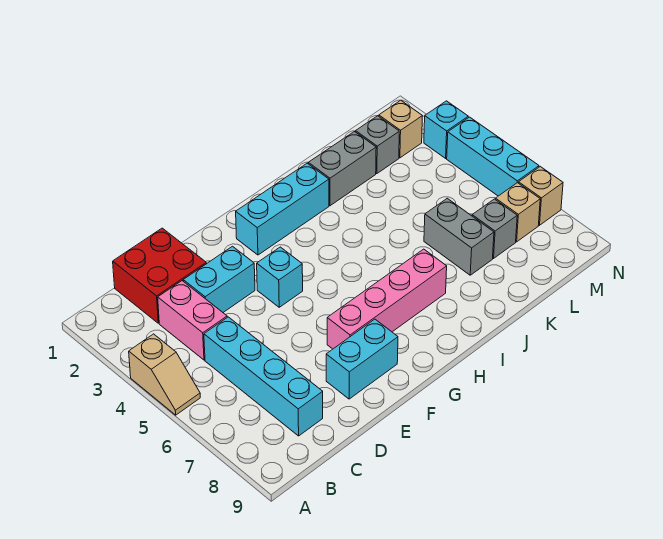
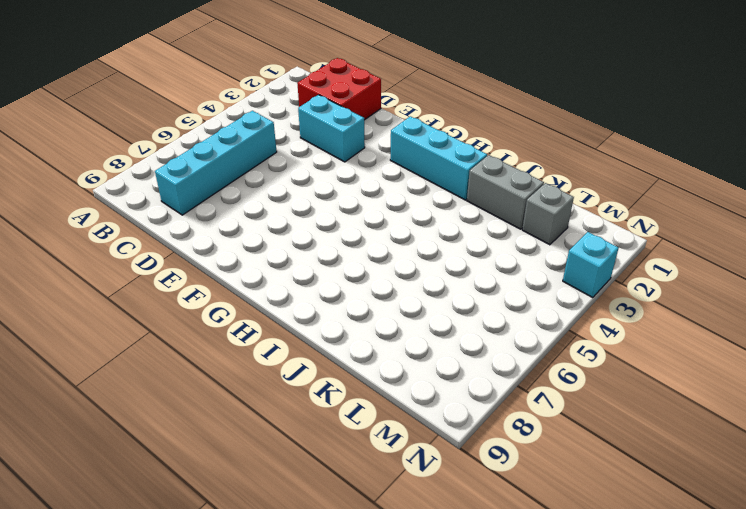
none -> tan 1x2 slope [129,334,200,415]
none -> pink 1x2 brick [158,281,227,360]
none -> cyan 1x2 brick [326,319,398,399]

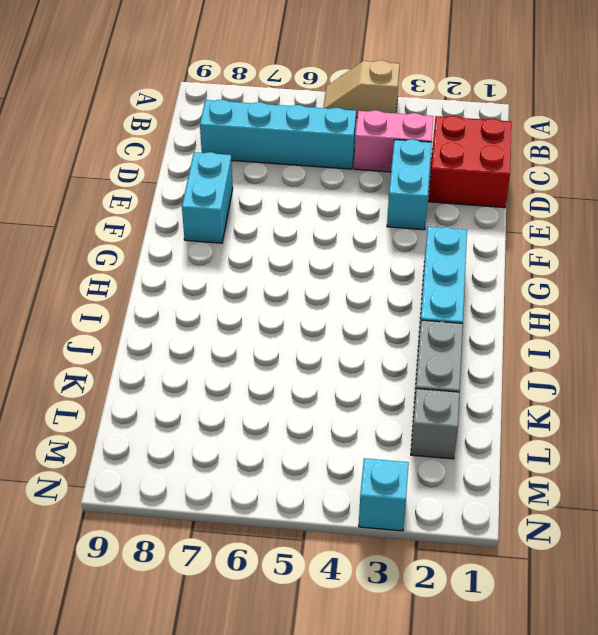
none -> cyan 1x1 brick [257,247,303,307]
none -> pink 1x4 brick [327,249,447,349]
none -> grey 1x2 brick [424,198,494,275]

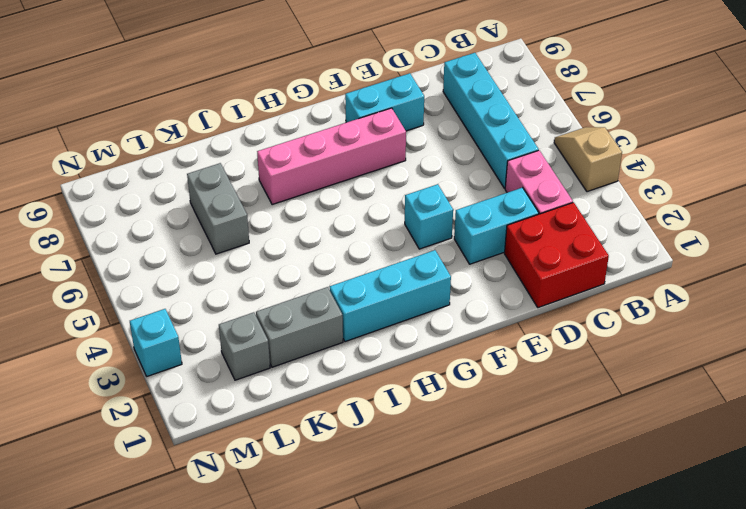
none -> grey 1x1 brick [472,199,517,258]
none -> tan 1x1 brick [379,100,422,158]
none -> tan 1x1 brick [495,183,540,242]

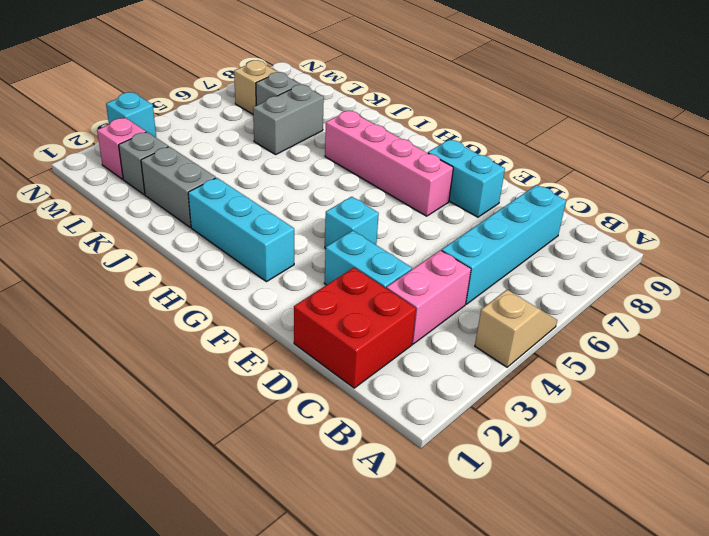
pink 1x1 brick [97,118,146,179] -> tan 1x1 brick [379,100,422,158]
none -> cyan 1x3 brick [447,117,539,196]
none -> tan 1x1 brick [519,167,563,225]

